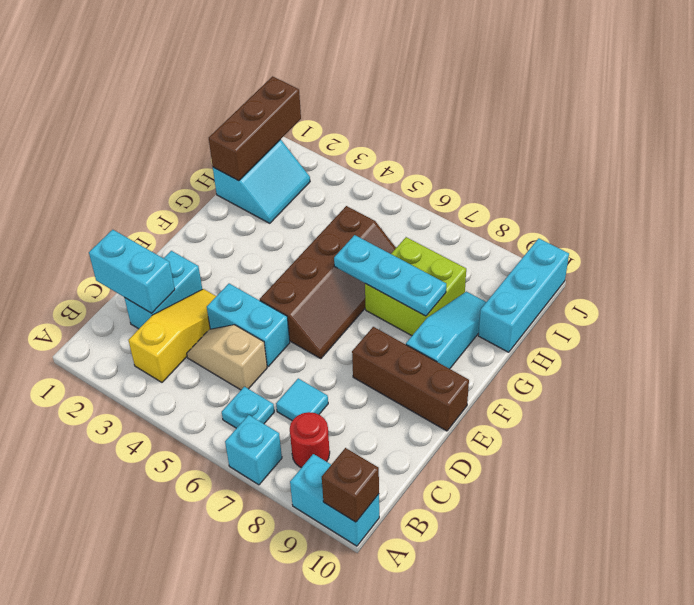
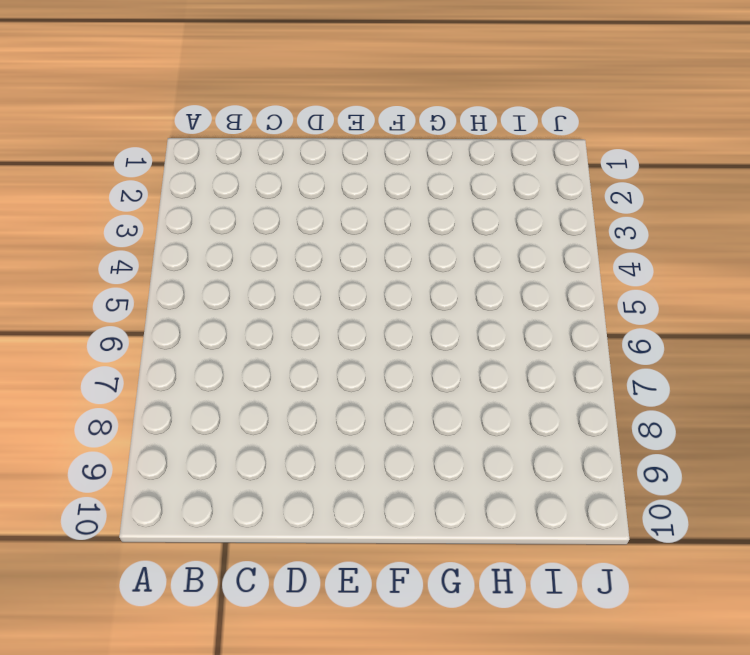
none -> cyan 1x1 brick [225,415,282,485]
none -> cyan 1x2 brick [290,454,379,546]
none -> yellow 1x3 slope [128,289,216,382]

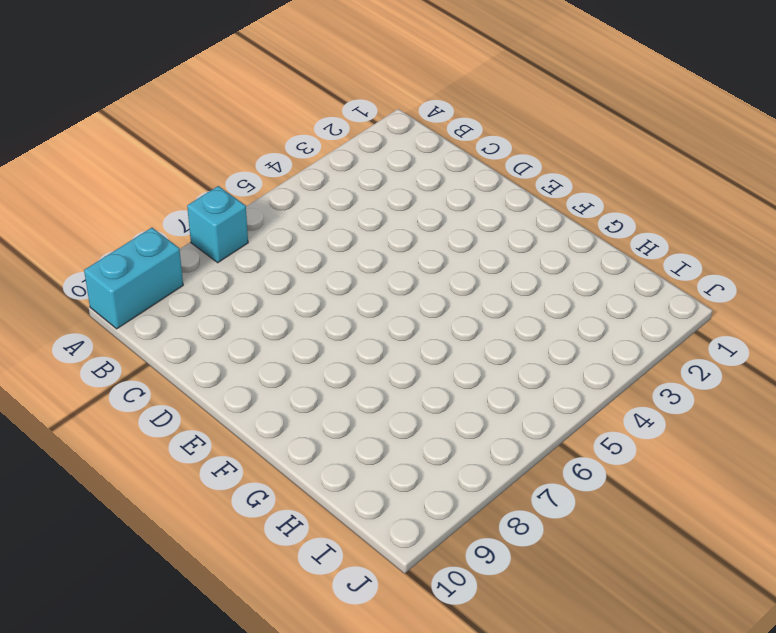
none -> yellow 1x3 slope [128,289,216,382]
none -> cyan 1x1 plate [222,387,274,428]
none -> red 1x1 round brick [290,412,330,468]

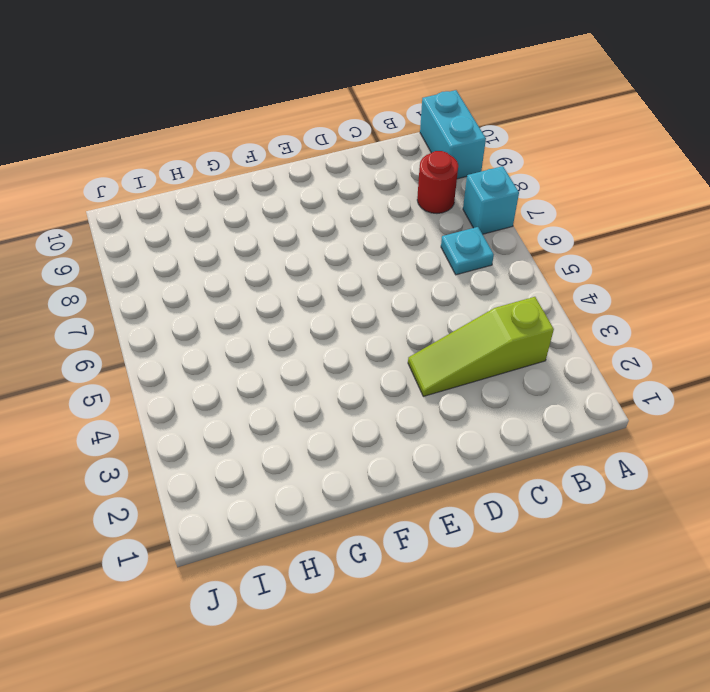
lime 1x3 slope [408,297,554,396] -> yellow 1x3 slope [128,289,216,382]
none -> cyan 1x2 brick [125,251,202,329]
none -> tan 1x2 slope [187,325,267,390]
none -> cyan 1x1 tile [276,378,328,421]

